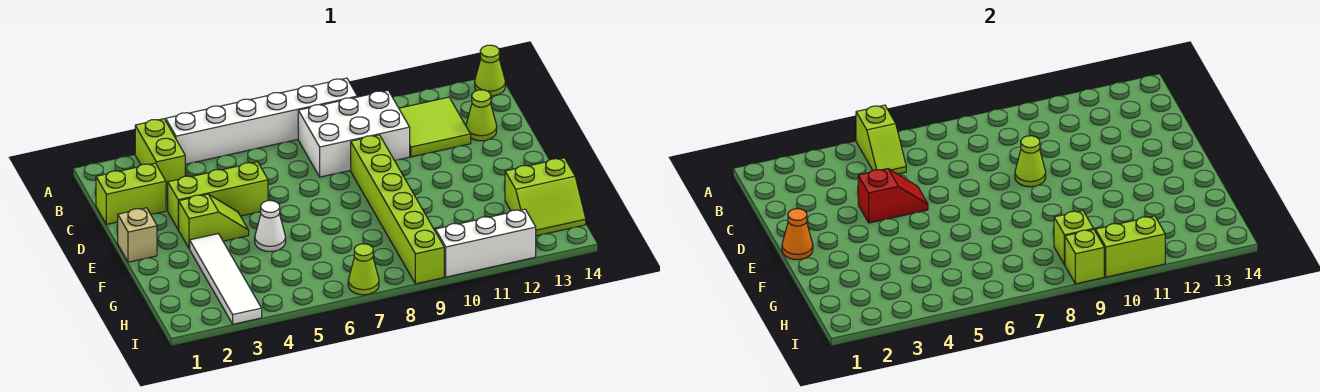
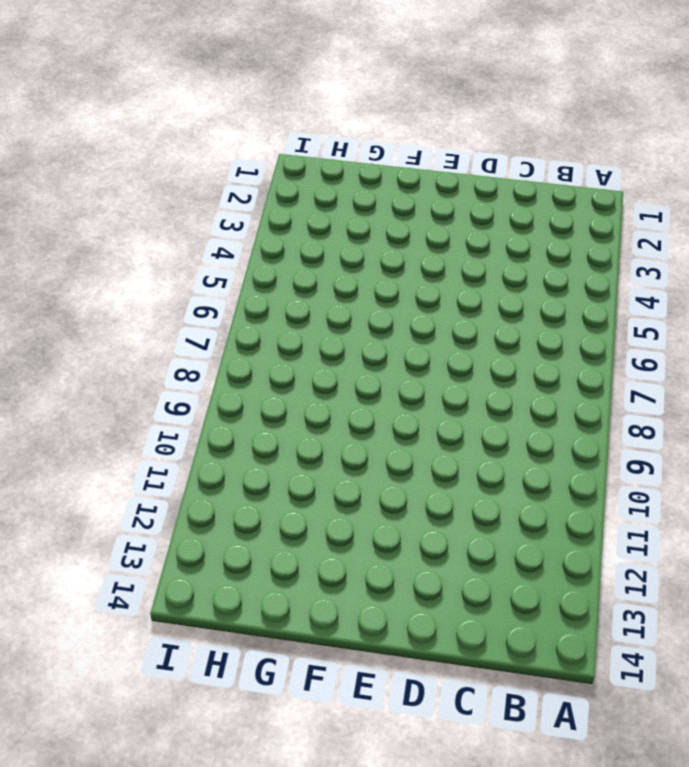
none -> lime 1x2 brick [135,119,185,190]
none -> white 1x6 brick [166,78,357,164]
none -> lime 1x1 cone [475,45,505,96]

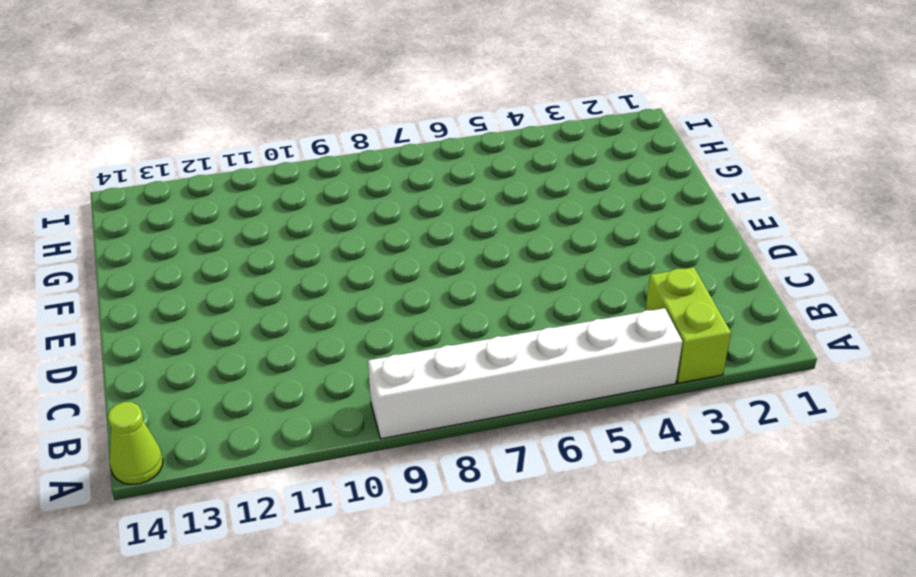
none -> white 2x3 brick [298,90,410,177]
none -> lime 2x2 tile [399,97,471,157]
none -> lime 1x2 brick [96,163,166,224]

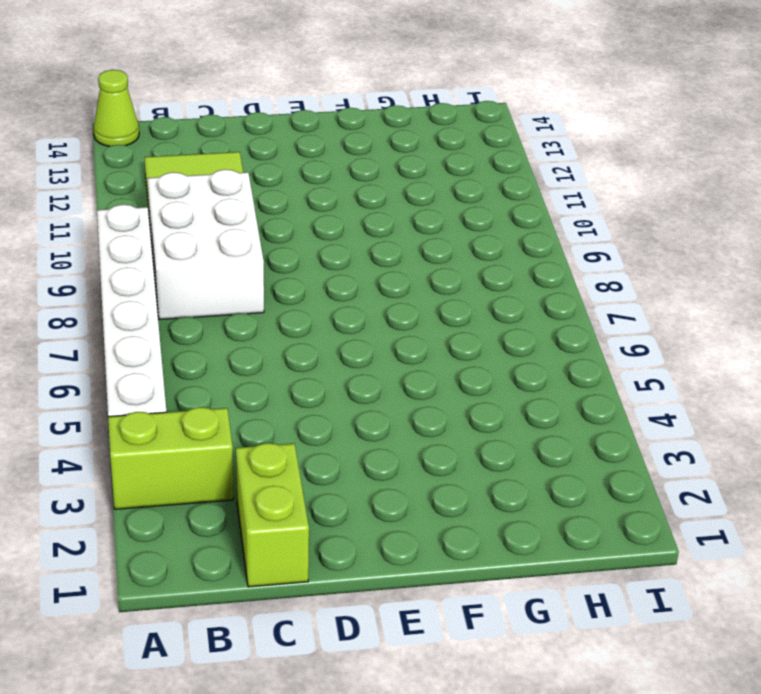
none -> lime 1x1 cone [466,90,497,141]
none -> lime 1x3 brick [168,162,268,229]
none -> lime 1x6 brick [351,135,444,284]

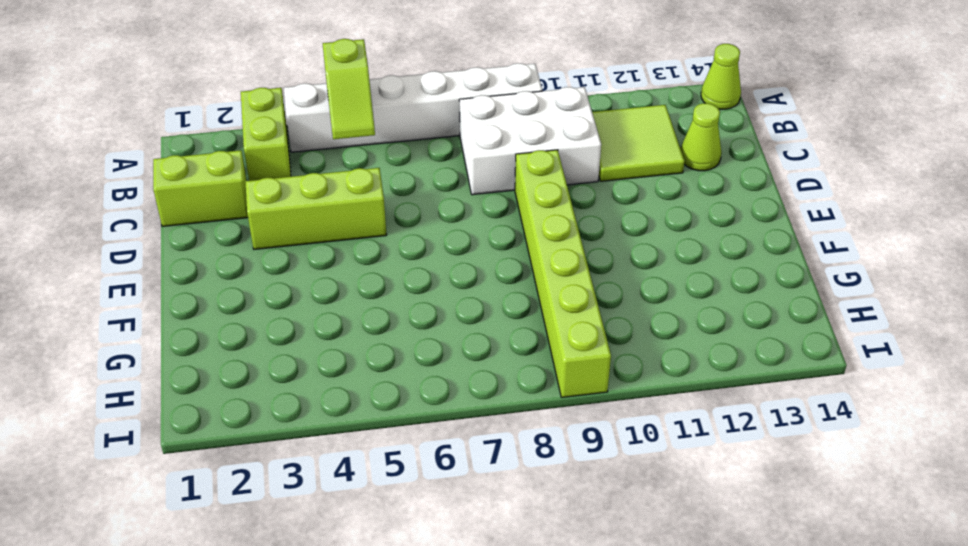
none -> tan 1x1 brick [118,208,157,262]
none -> lime 1x2 slope [178,194,249,249]
none -> white 1x4 tile [190,234,262,324]

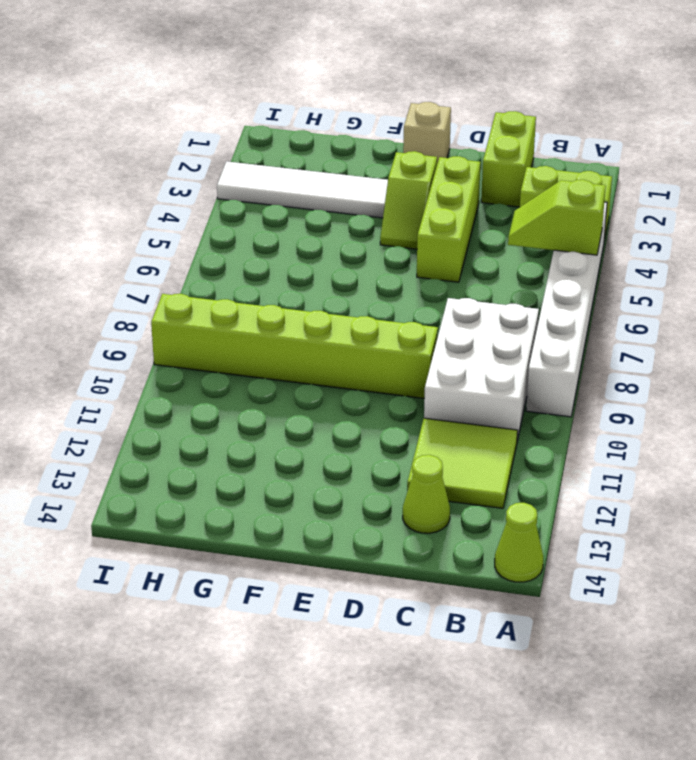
none -> white 1x1 cone [255,201,286,252]
none -> lime 2x2 slope [505,158,586,236]
none -> lime 1x1 cone [348,244,379,295]

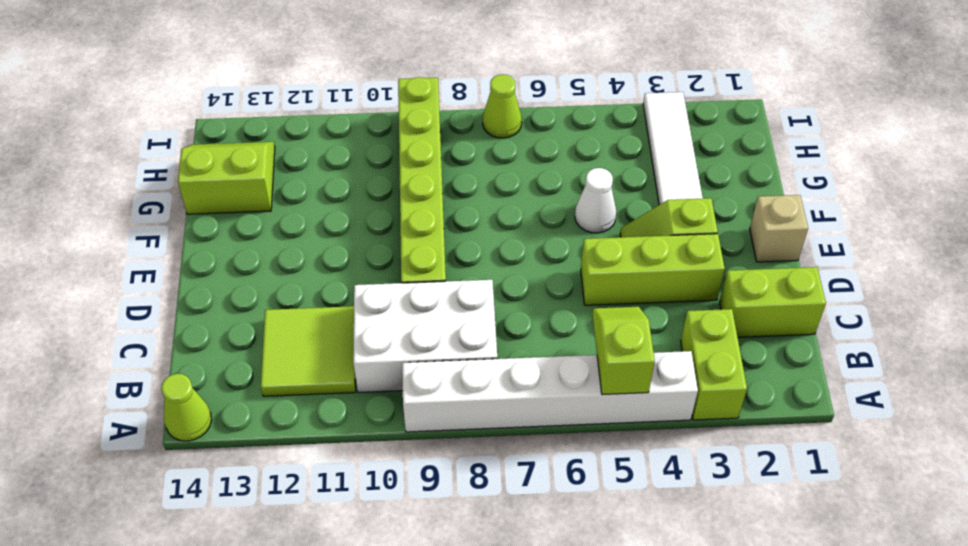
none -> lime 1x1 cone [466,90,497,141]
none -> white 1x3 brick [435,209,536,277]
none -> red 1x2 slope [858,169,928,223]

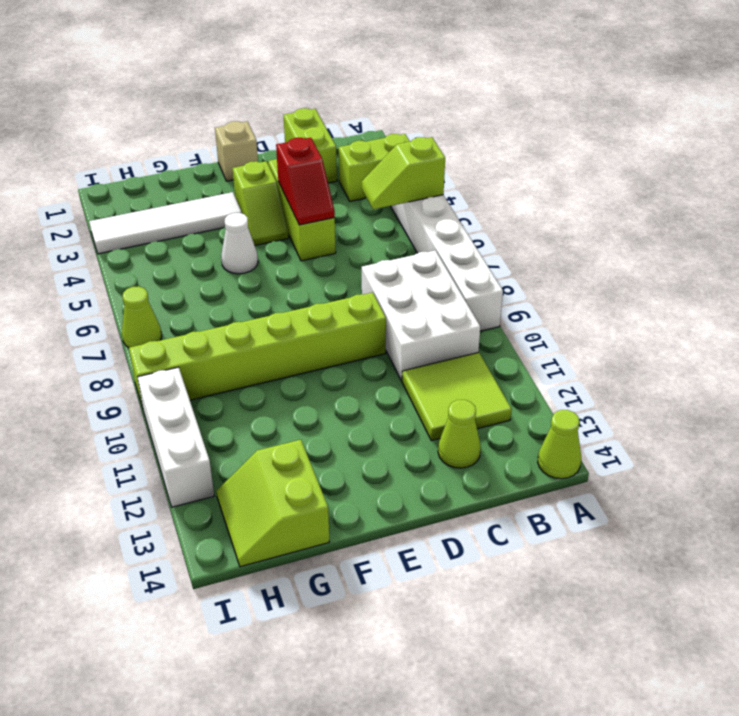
none -> lime 1x1 cone [1015,136,1046,187]
none -> orange 1x1 cone [782,209,813,260]
none -> lime 1x1 brick [1054,211,1093,265]

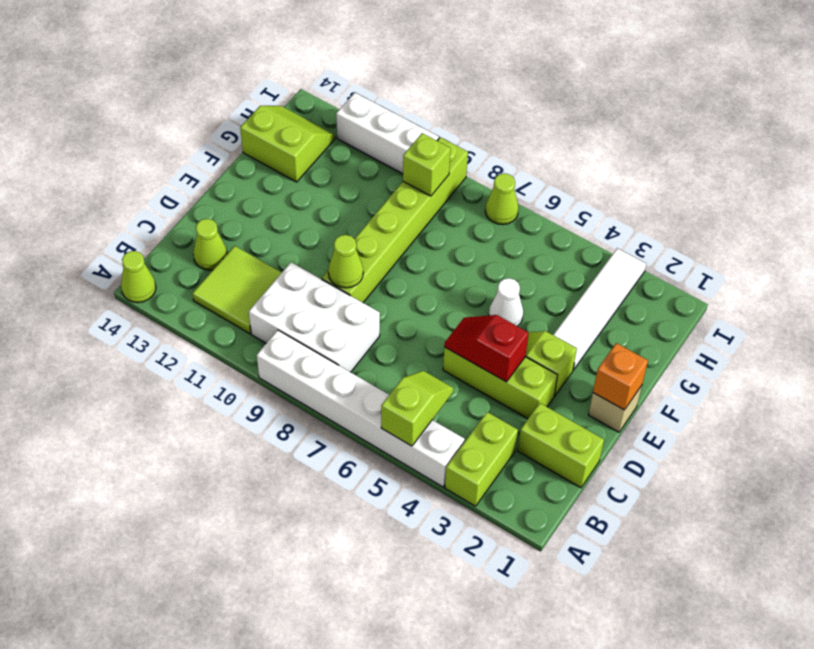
orange 1x1 brick [593,343,648,410] -> orange 1x1 cone [782,209,813,260]
none -> lime 1x1 brick [1065,229,1104,284]
none -> lime 1x2 brick [1095,216,1165,277]

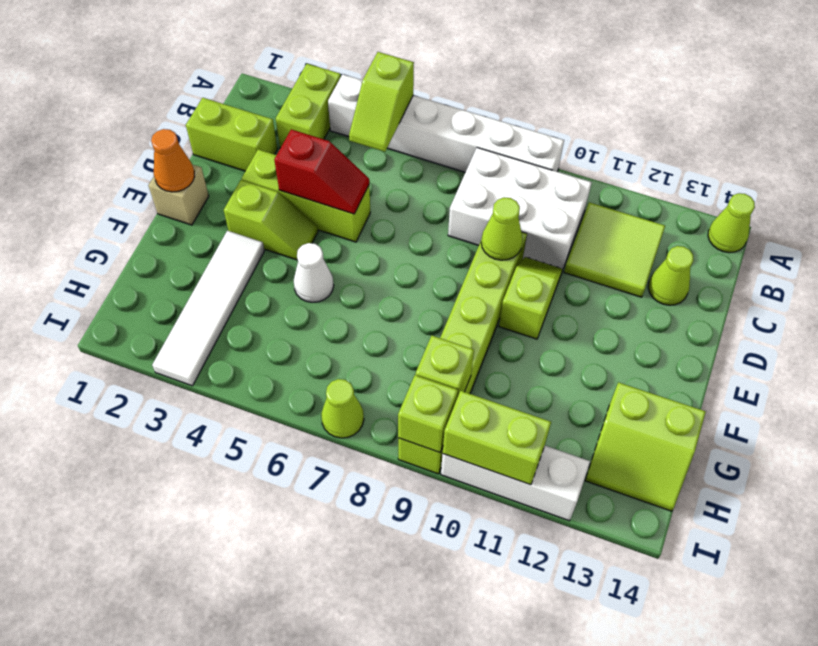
lime 1x2 slope [499,257,562,339] -> none

